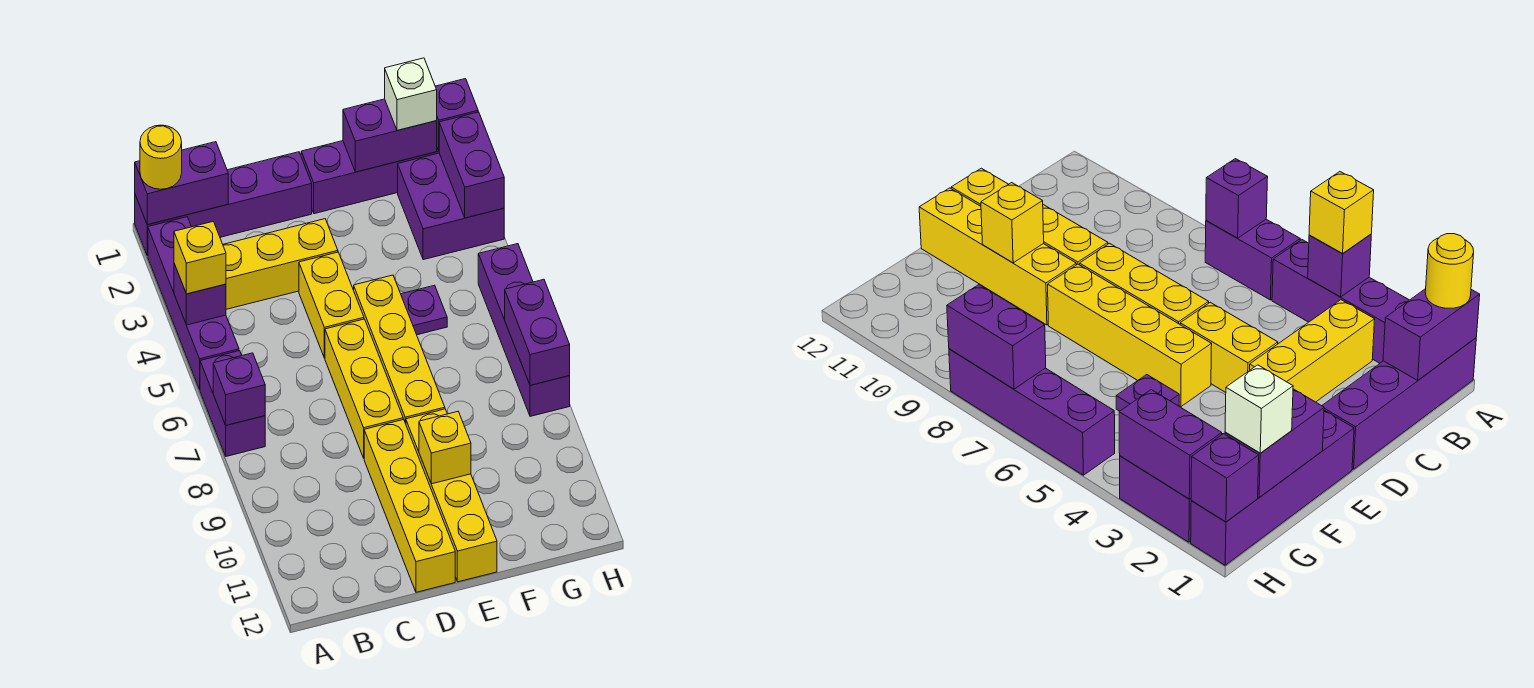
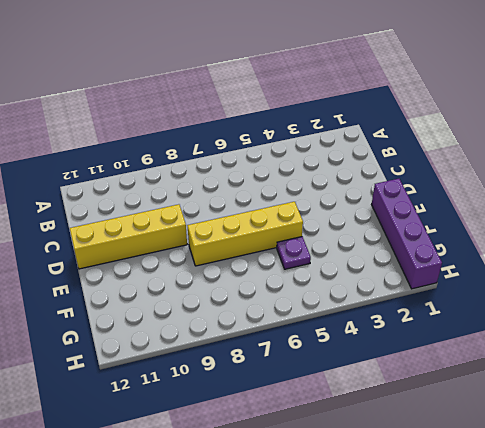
none -> purple 1x4 brick [135,152,312,256]
none -> purple 1x4 brick [148,217,239,389]
none -> purple 1x2 brick [200,351,265,456]

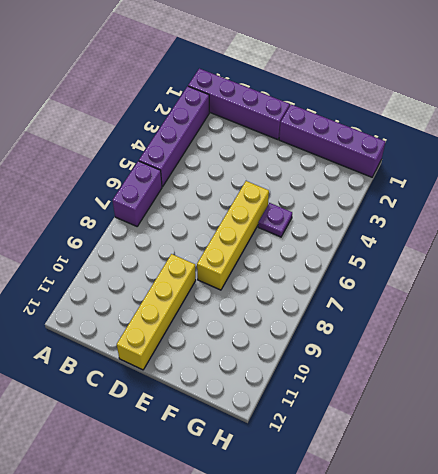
none -> yellow 1x3 brick [223,219,338,309]
none -> yellow 1x2 brick [299,252,364,358]
none -> yellow 1x3 brick [325,319,403,458]

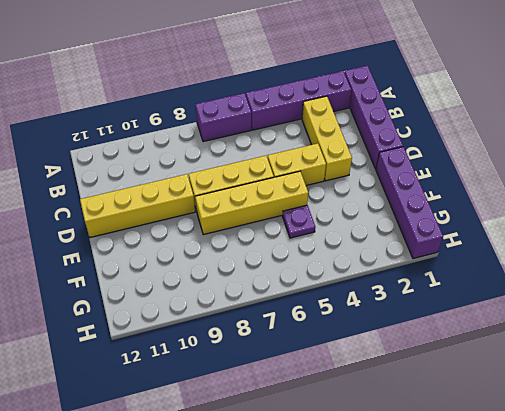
none -> yellow 1x4 brick [406,409,497,582]
none -> purple 2x2 brick [398,153,504,260]
none -> purple 1x4 brick [478,244,570,416]

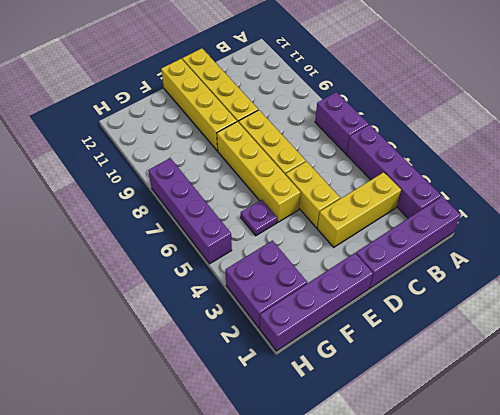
none -> purple 1x2 brick [135,142,228,225]
none -> purple 1x1 brick [174,264,226,325]
none -> purple 1x1 brick [213,353,265,425]

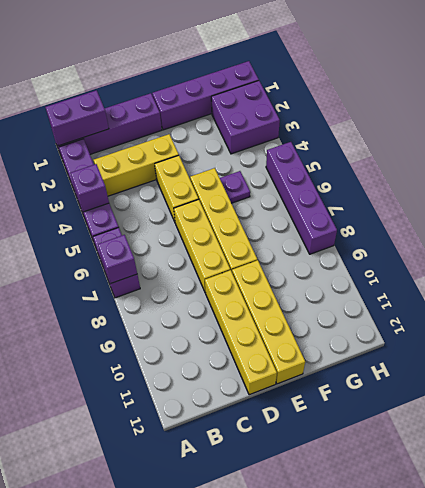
none -> yellow 1x1 brick [419,412,471,484]
none -> purple 1x2 brick [343,99,437,172]
none -> purple 1x1 brick [435,79,478,151]

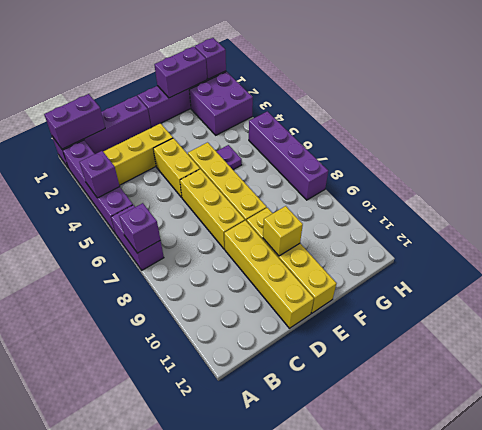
none -> purple 1x2 brick [439,112,504,218]
none -> purple 1x2 brick [505,279,570,385]
none -> yellow 1x1 round brick [140,125,182,189]

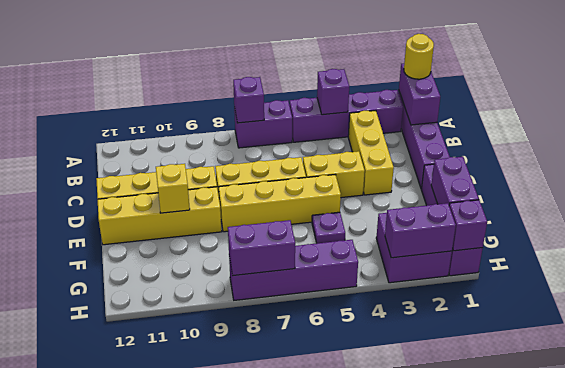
none -> yellow 1x1 brick [174,222,226,294]
none -> white 1x1 brick [385,58,437,131]

